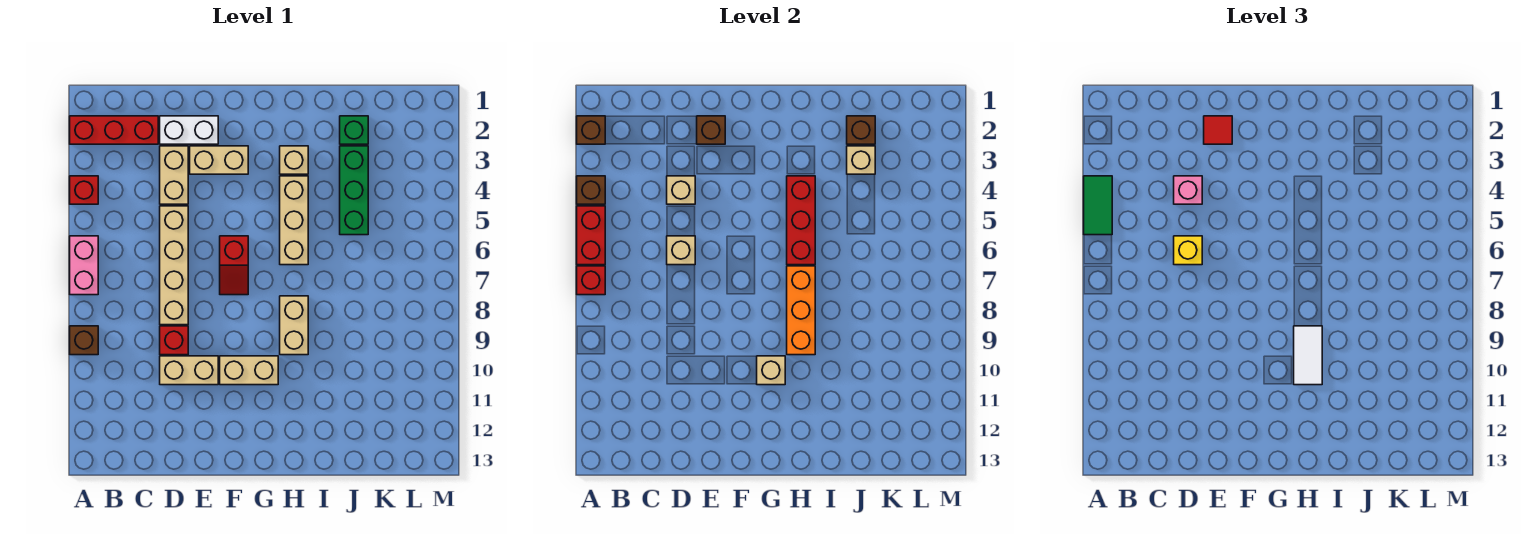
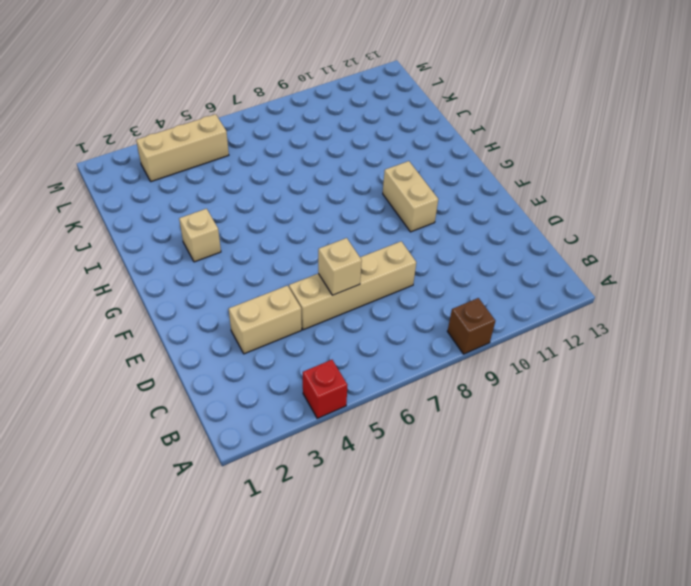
tan 1x3 brick [136,114,229,182] -> tan 1x3 brick moved to [280,176,308,265]
none -> red 1x3 brick [70,116,158,144]
none -> pink 1x2 brick [70,236,98,295]
none -> white 1x2 brick [160,116,218,144]
none -> red 1x1 brick [160,326,188,355]

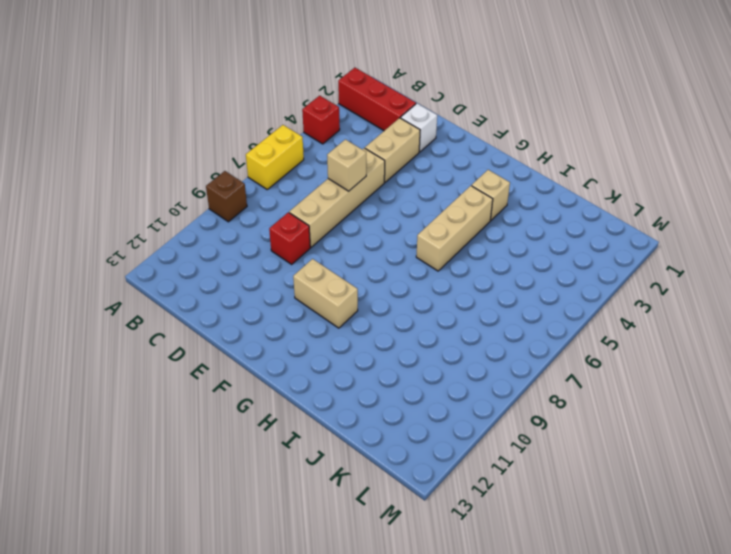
yellow 1x2 brick [246,125,304,189] -> pink 1x2 brick [70,236,98,295]
white 1x1 brick [401,103,437,152] -> white 1x2 brick [160,116,218,144]
none -> tan 1x2 brick [160,356,218,385]
none -> tan 1x2 brick [190,146,248,174]
none -> red 1x2 slope [220,236,248,295]
none -> tan 1x2 brick [280,296,308,355]

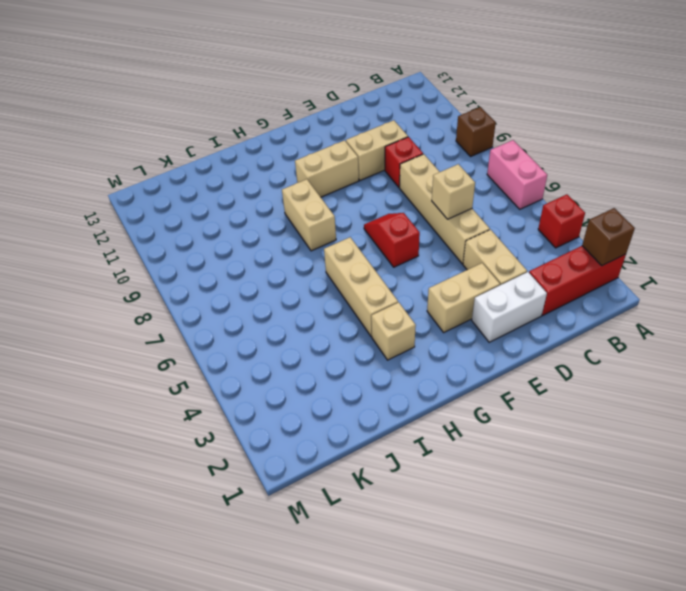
none -> green 1x1 brick [340,116,368,144]
none -> green 1x3 brick [340,146,368,235]
none -> brown 1x1 brick [577,176,605,204]
none -> red 1x2 brick [577,206,605,265]

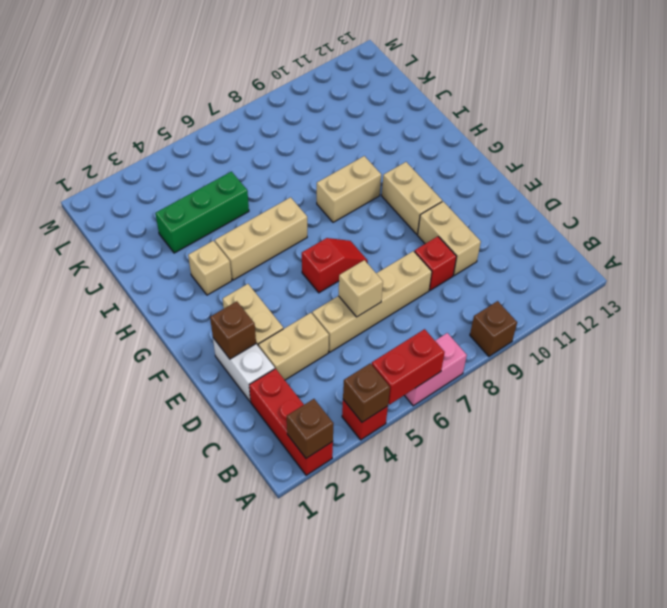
none -> green 1x1 brick [340,116,368,144]
none -> red 1x1 brick [577,266,605,295]
none -> tan 1x1 brick [667,176,695,204]
none -> tan 1x1 brick [757,356,785,385]

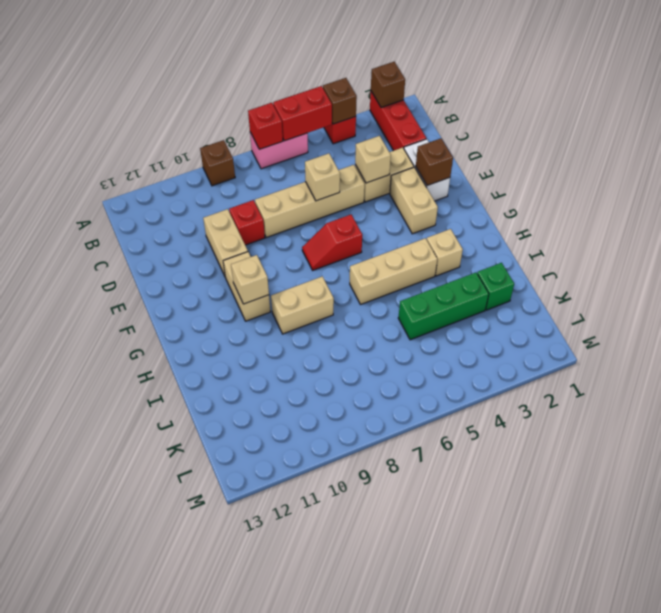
none -> red 1x3 brick [787,176,815,265]
none -> orange 1x3 brick [787,266,815,355]
none -> brown 1x1 brick [847,116,875,144]
none -> tan 1x1 brick [847,146,875,174]

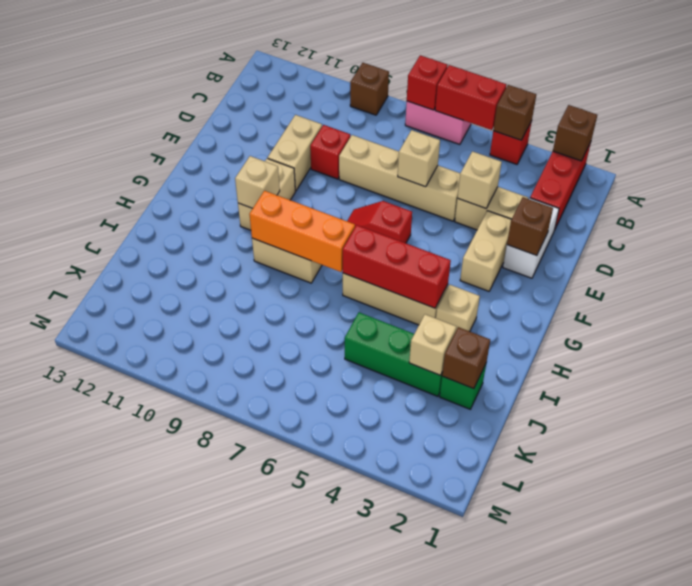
none -> green 1x2 tile [1084,176,1112,235]
none -> pink 1x1 brick [1174,176,1202,204]
none -> yellow 1x1 brick [1174,236,1202,265]
none -> red 1x1 tile [1204,116,1232,144]

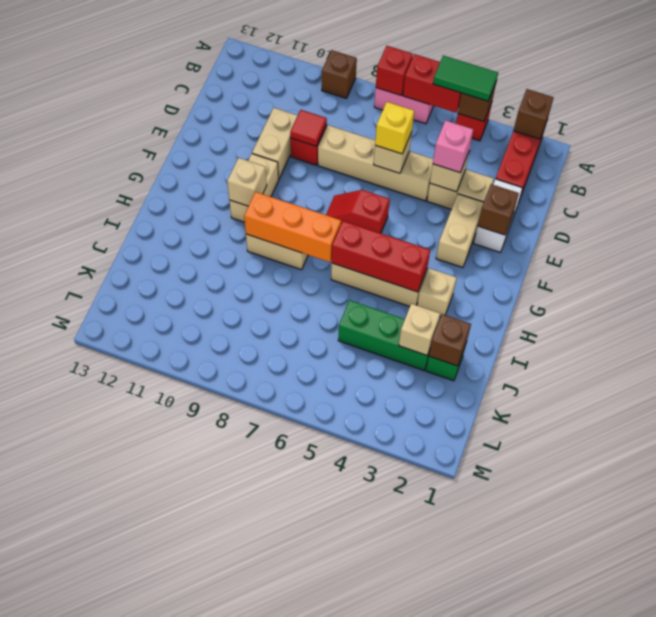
red 1x1 tile [290,110,327,146] -> red 1x1 tile moved to [1204,116,1232,144]
none -> white 1x2 tile [1294,326,1322,385]

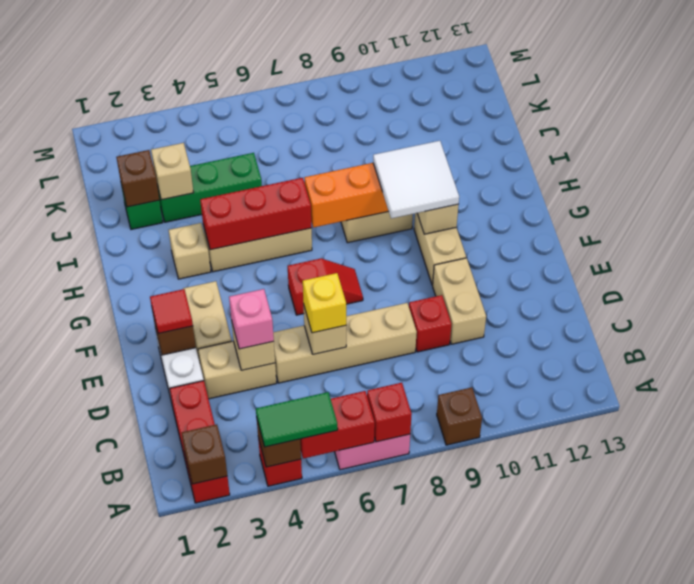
white 2x2 tile [373,141,459,219] -> white 1x2 tile [1294,326,1322,385]

